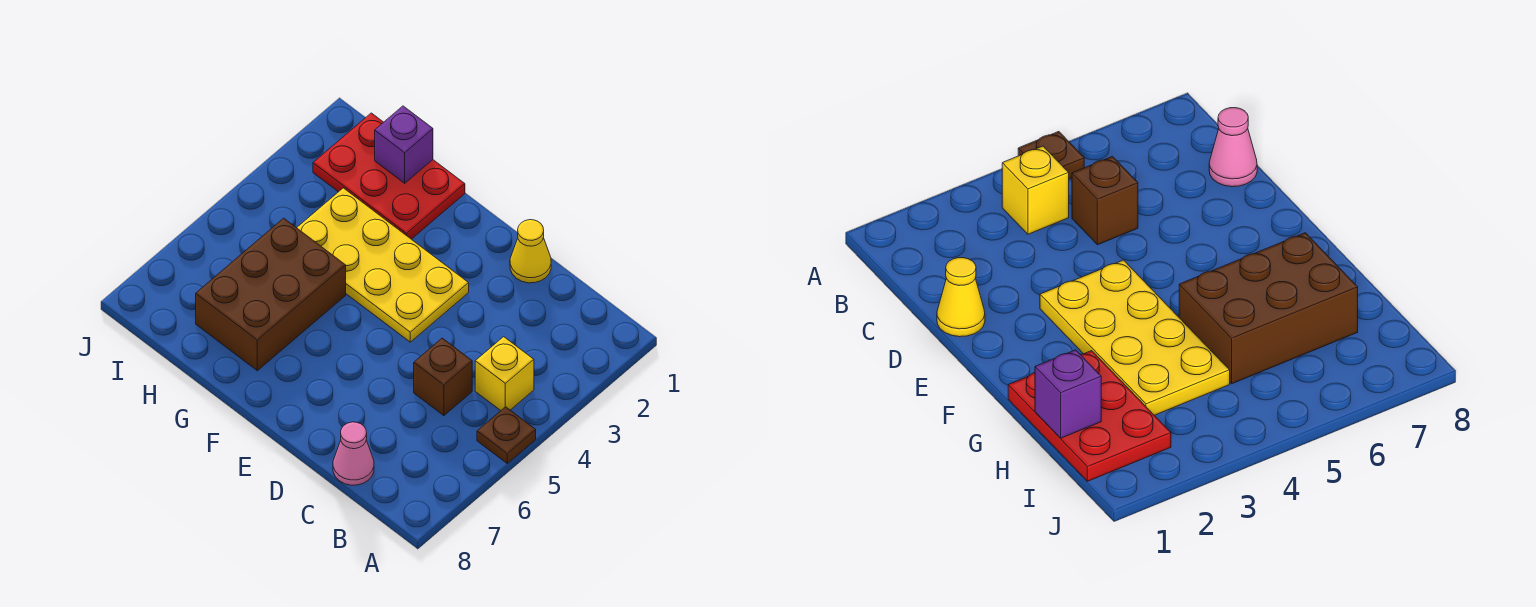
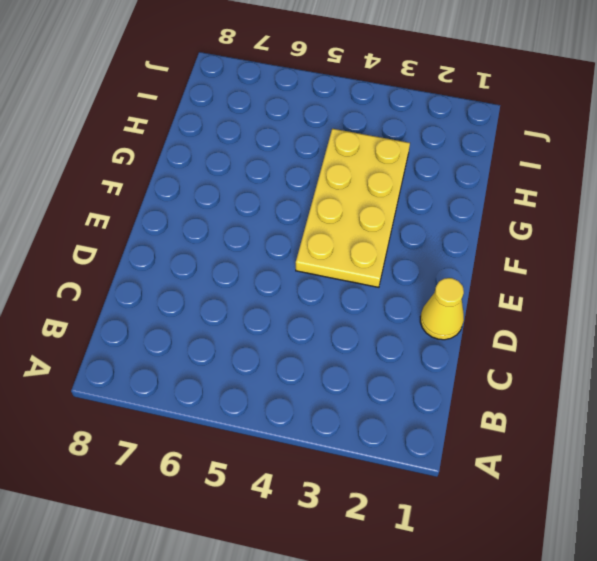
none -> brown 1x1 plate [477,407,536,463]
none -> yellow 1x1 brick [475,337,534,411]

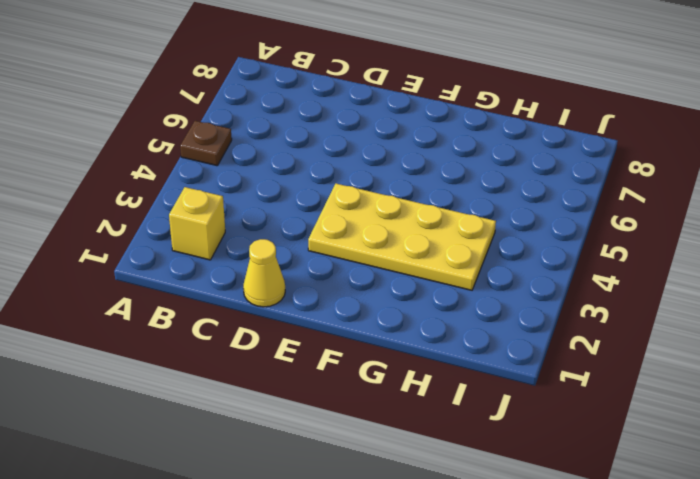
yellow 1x1 brick [169,187,225,260] -> yellow 1x1 brick moved to [475,337,534,411]
none -> brown 1x1 brick [414,338,472,416]
none -> pink 1x1 cone [333,422,374,485]

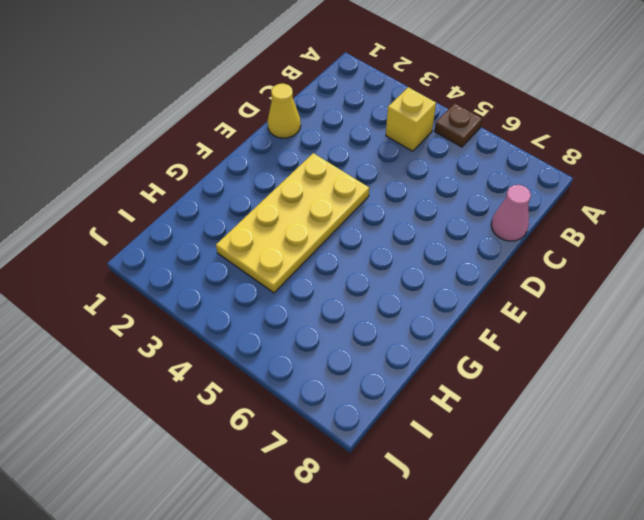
none -> brown 1x1 brick [414,338,472,416]
none -> red 2x3 plate [313,113,465,239]

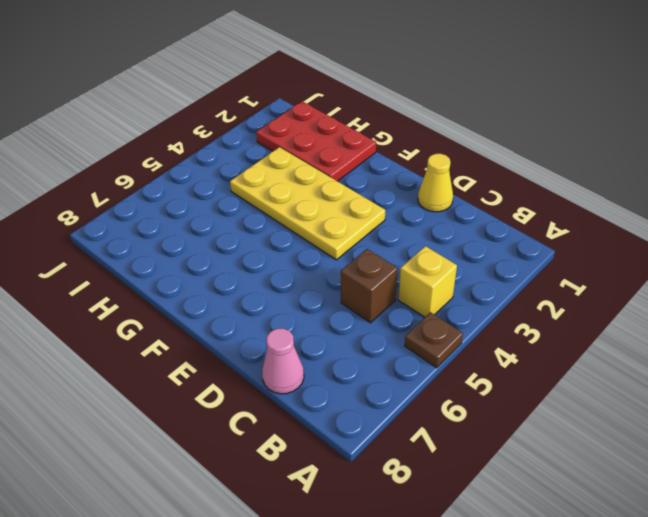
none -> brown 2x3 brick [196,218,346,371]
none -> purple 1x1 brick [375,106,433,183]

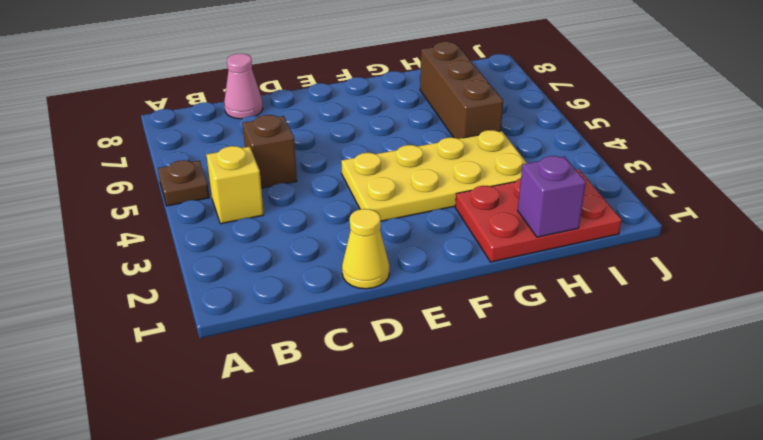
brown 1x3 brick [420,42,503,139] -> brown 2x3 brick [196,218,346,371]

